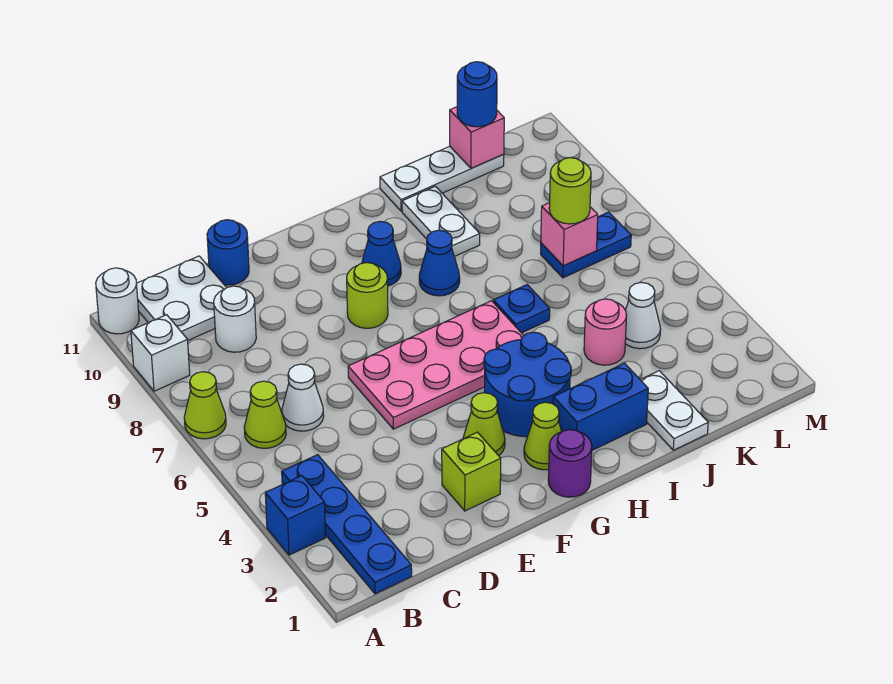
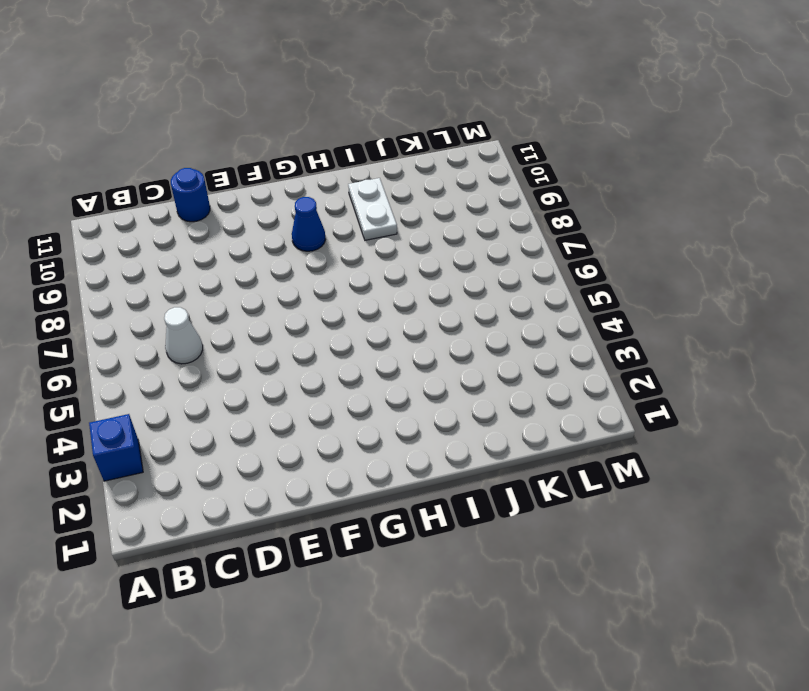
none -> lime 1x1 cone [184,372,226,439]
none -> white 1x1 brick [131,315,190,391]
none -> white 1x1 round brick [96,268,139,334]
none -> blue 1x4 plate [282,455,412,594]

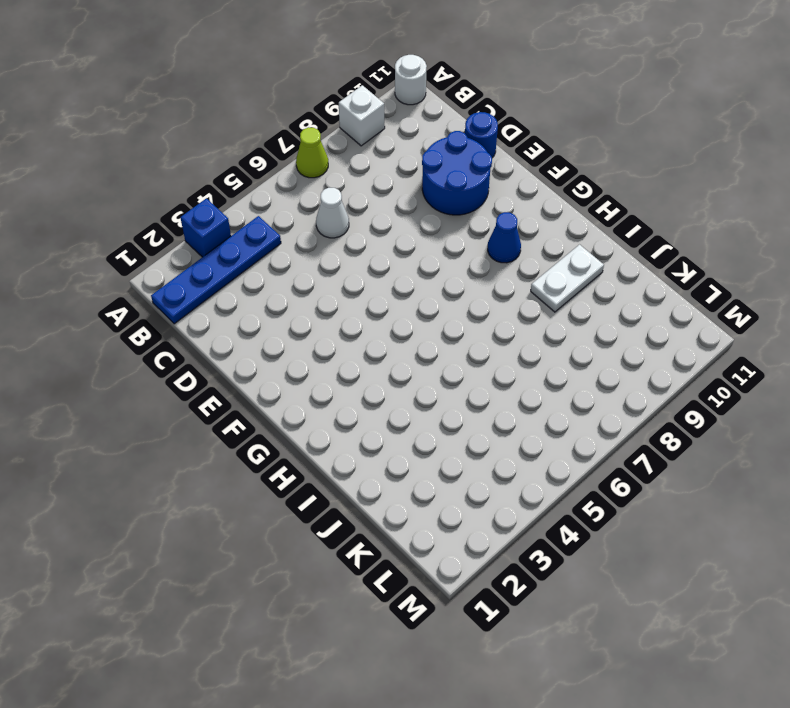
blue 2x2 round brick [422,131,492,215] -> blue 2x2 round brick moved to [484,332,571,437]
none -> lime 1x1 cone [244,381,286,448]
none -> white 2x2 plate [136,256,226,340]
none -> white 1x1 round brick [214,286,256,352]
none -> lime 1x1 brick [442,432,501,511]

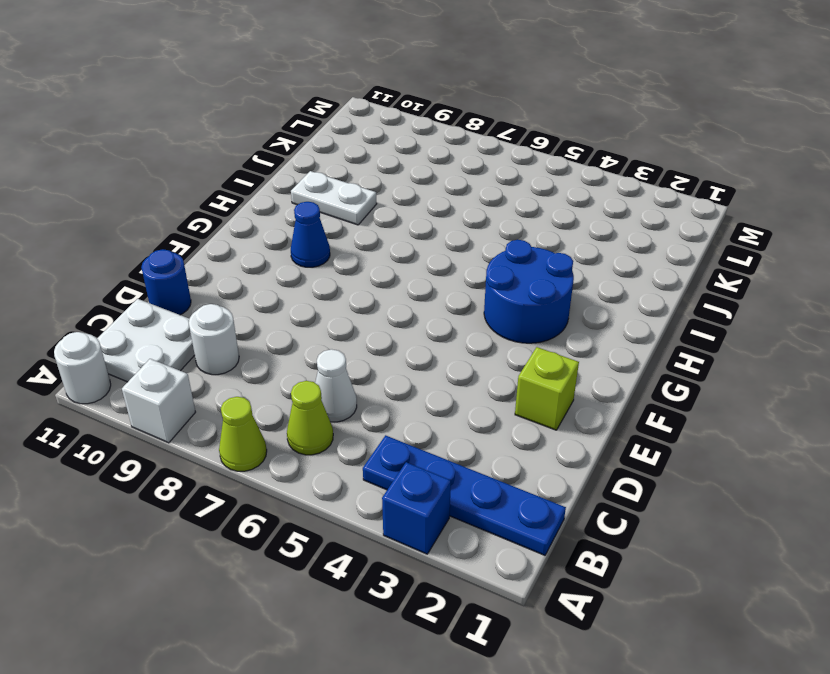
none -> pink 2x4 plate [348,301,524,429]
none -> lime 1x1 cone [463,393,505,456]
none -> lime 1x1 round brick [347,263,388,328]
none -> purple 1x1 round brick [548,430,592,497]

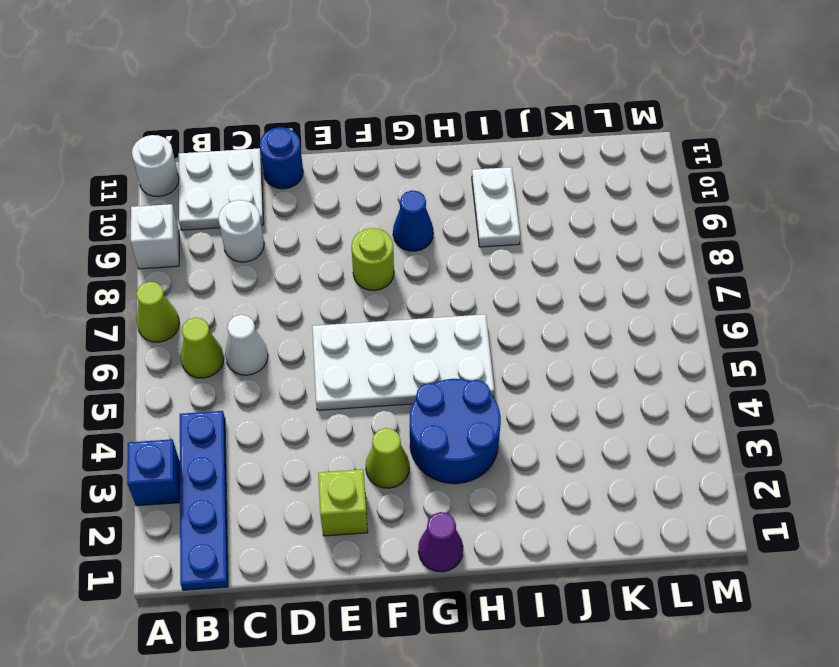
white 2x4 plate [312,314,494,410] -> pink 2x4 plate [348,301,524,429]
purple 1x1 cone [418,512,463,572] -> purple 1x1 round brick [548,430,592,497]
none -> lime 1x1 cone [524,402,562,470]
none -> blue 1x2 brick [553,363,648,450]
none -> blue 1x1 cone [419,230,460,296]
none -> blue 1x1 plate [493,285,550,333]

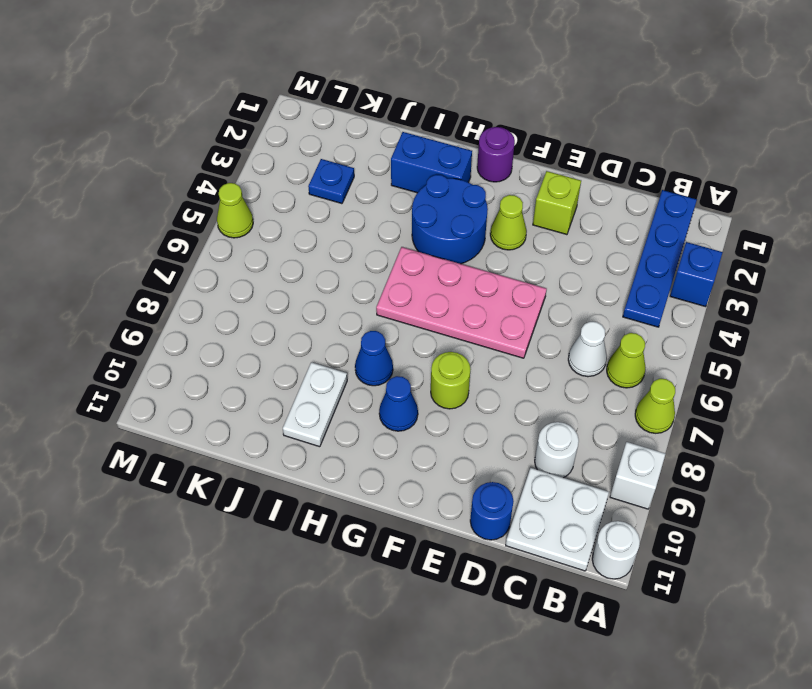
blue 1x1 plate [308,159,354,204] -> blue 1x1 plate moved to [493,285,550,333]
lime 1x1 cone [217,183,253,238] -> lime 1x1 cone moved to [524,402,562,470]
none -> white 1x3 plate [380,146,504,211]
none -> white 1x2 plate [640,371,708,450]
none -> pink 1x1 round brick [584,299,627,365]
none -> white 1x1 cone [625,283,661,349]

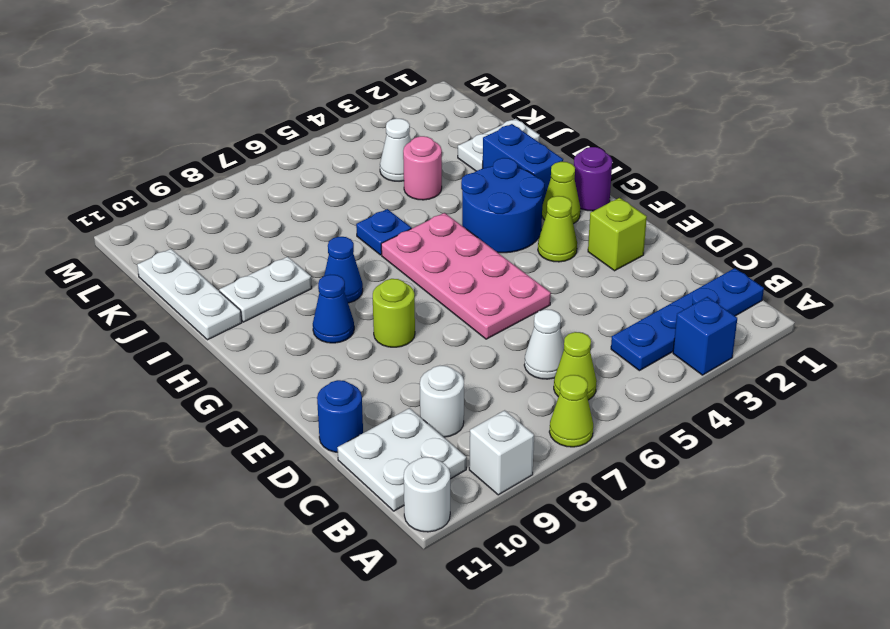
none -> blue 1x2 plate [541,212,631,278]
none -> pink 1x1 brick [541,203,598,266]
none -> pink 1x1 brick [450,107,504,168]
none -> lime 1x1 round brick [549,158,591,224]

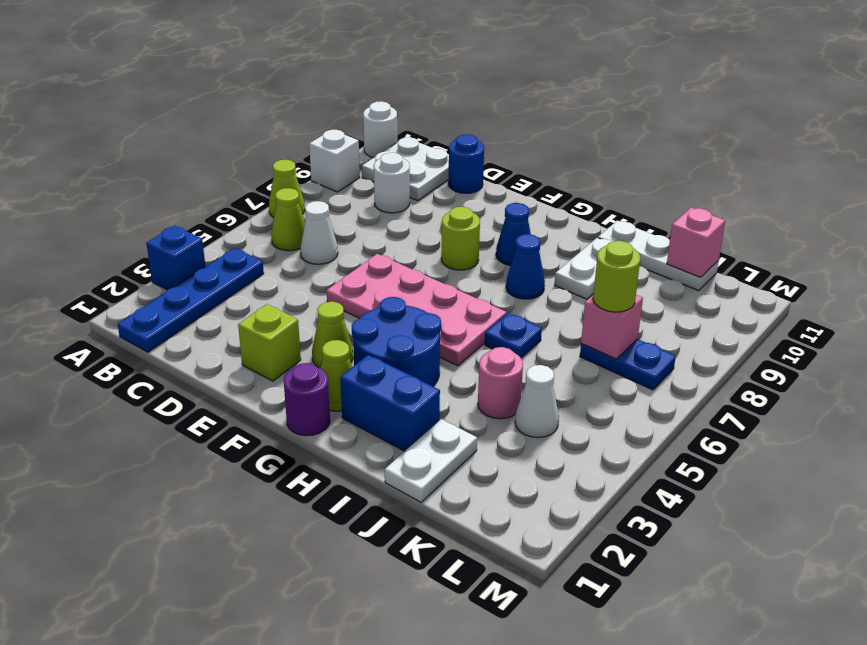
none -> blue 1x1 round brick [457,62,497,127]

